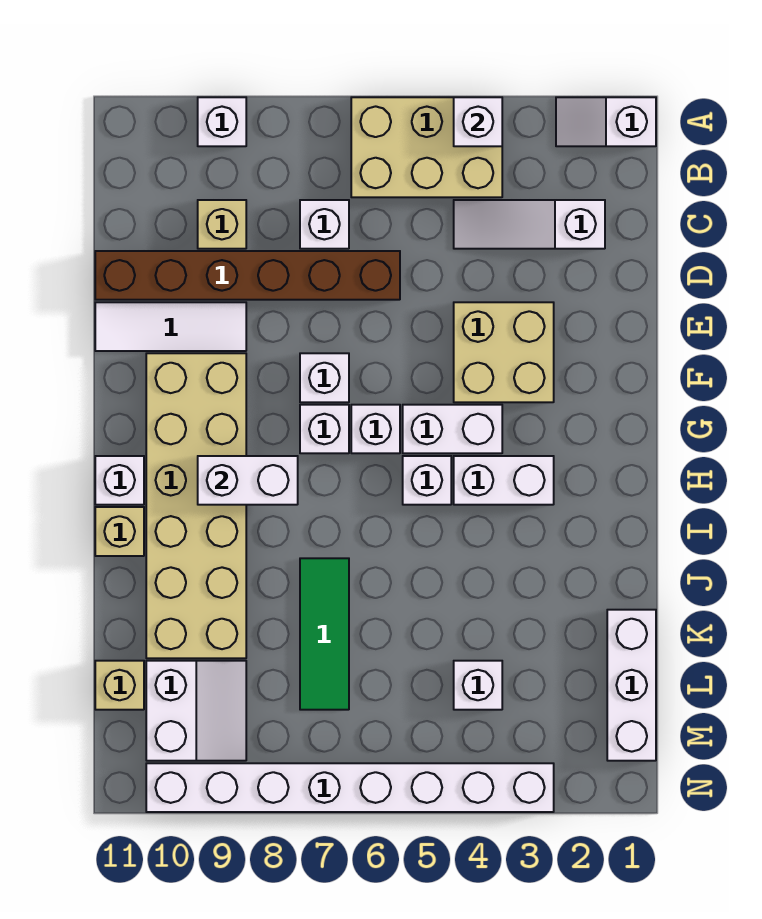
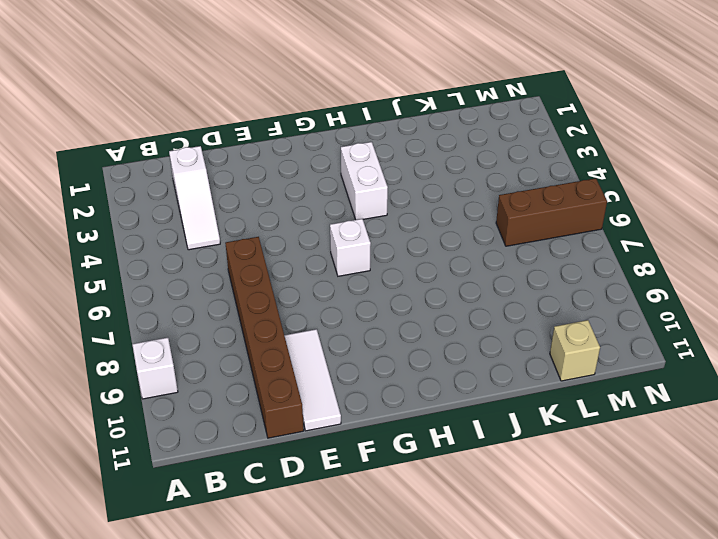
brown 1x3 brick [496,178,607,246] -> white 1x8 brick [146,763,554,812]
none -> white 1x2 slope [556,97,656,146]
none -> tan 2x3 brick [351,97,502,197]
none -> white 1x1 brick [300,200,349,249]

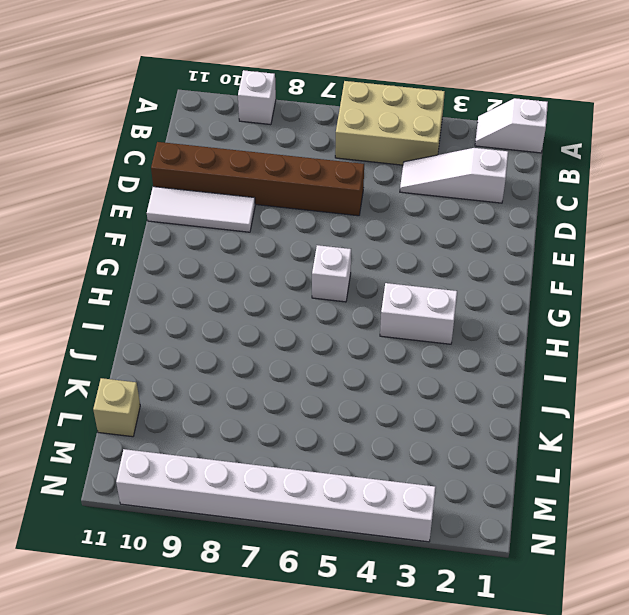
none -> white 1x1 brick [300,200,349,249]
none -> tan 1x1 brick [198,200,246,249]
none -> tan 2x2 brick [454,302,554,402]

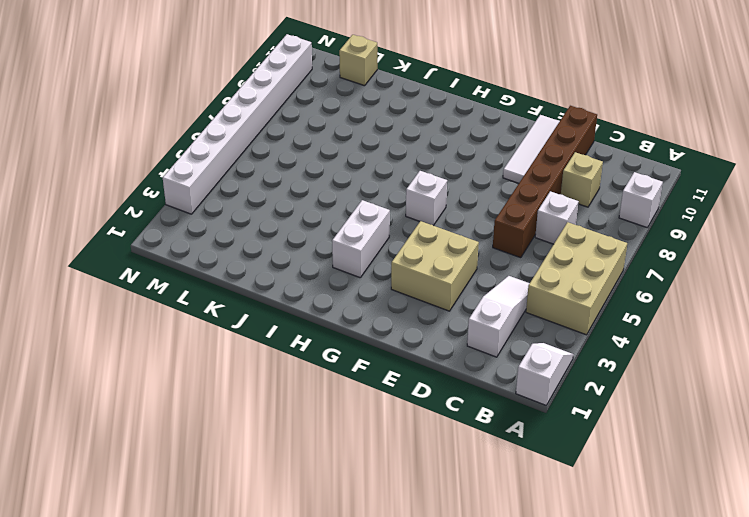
none -> white 1x1 brick [300,353,349,402]
none -> tan 2x6 brick [146,353,246,658]
none -> white 1x2 brick [403,405,502,453]

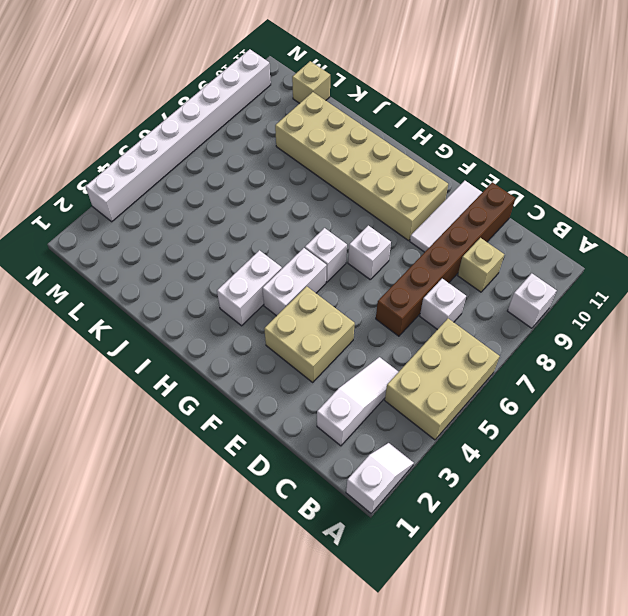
none -> white 1x1 brick [300,405,349,453]
none -> white 1x1 brick [403,456,451,505]
none -> white 1x1 brick [95,456,144,505]

